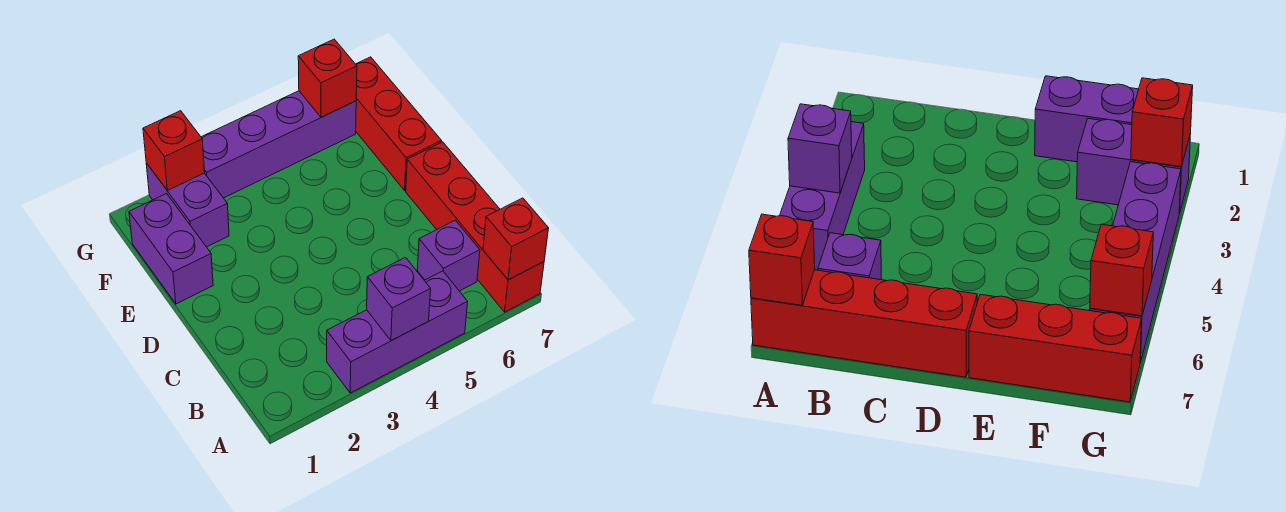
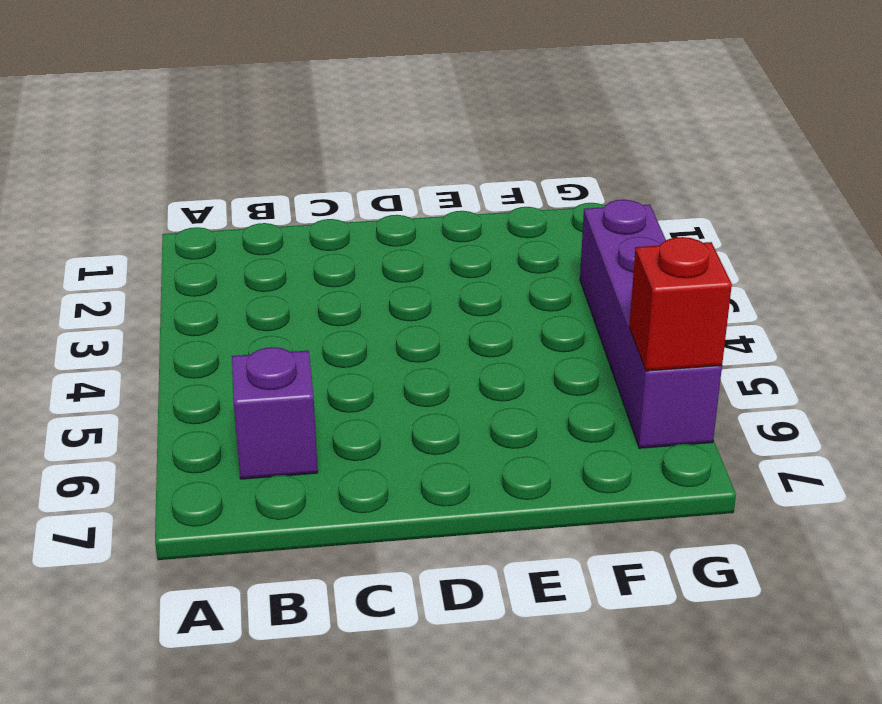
none -> purple 1x3 brick [327,271,468,393]
none -> red 1x4 brick [406,142,544,312]

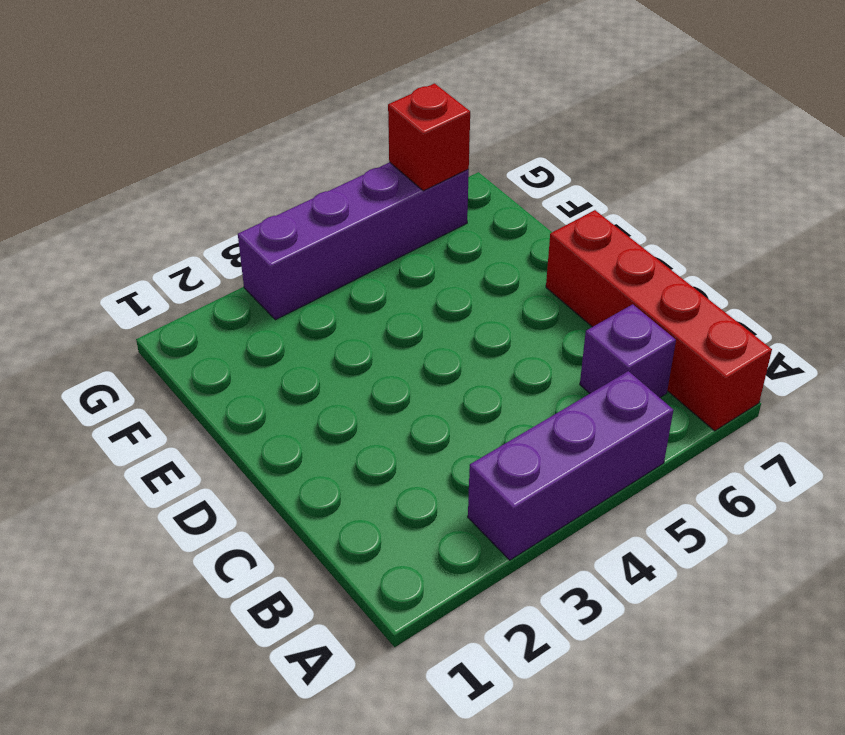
none -> purple 1x2 brick [129,194,213,304]
none -> red 1x3 brick [356,57,441,190]

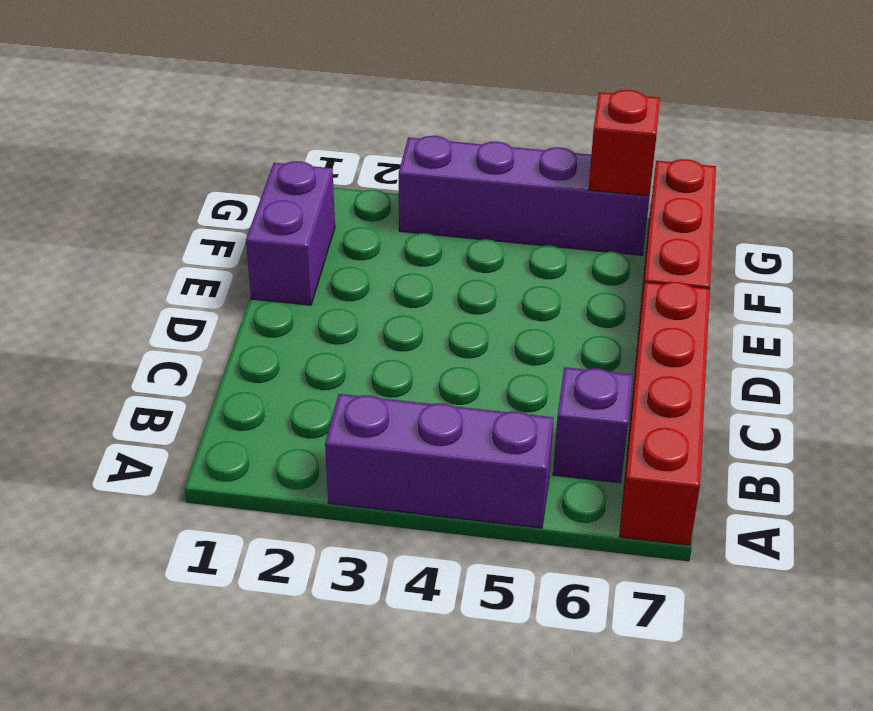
none -> purple 1x2 brick [146,163,229,247]
none -> purple 1x1 brick [367,257,431,341]

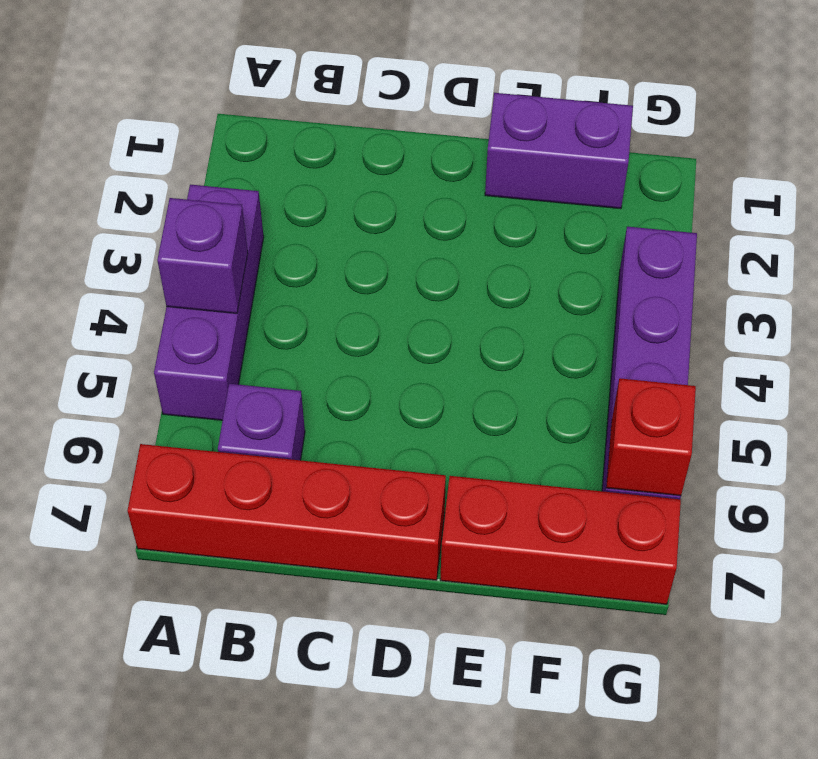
none -> purple 1x2 brick [146,163,229,247]
none -> red 1x1 brick [483,198,549,280]

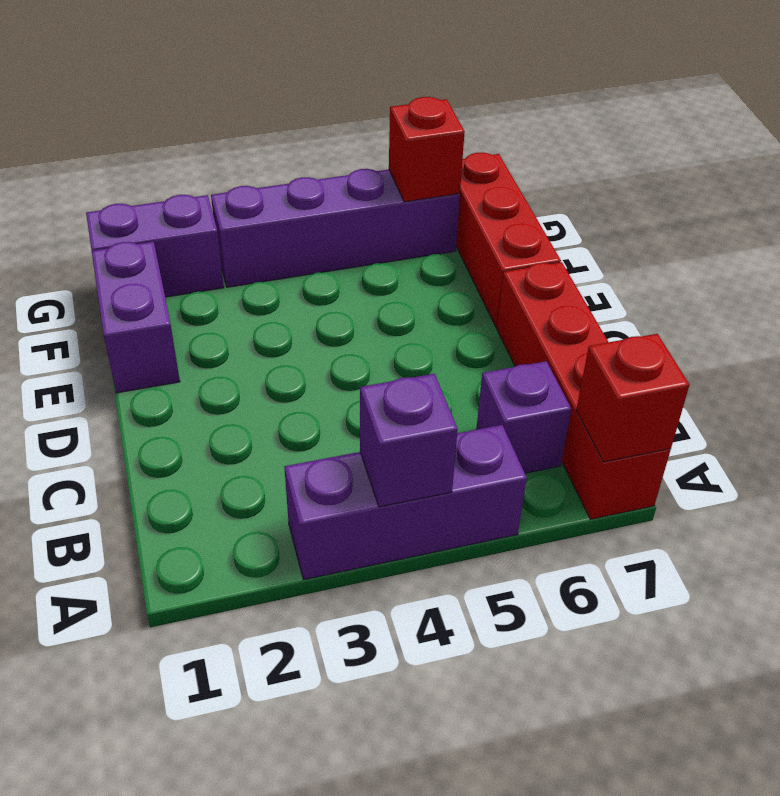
purple 1x2 brick [86,195,224,297] -> purple 1x2 brick turned to [146,163,229,247]
none -> red 1x1 brick [143,111,205,191]

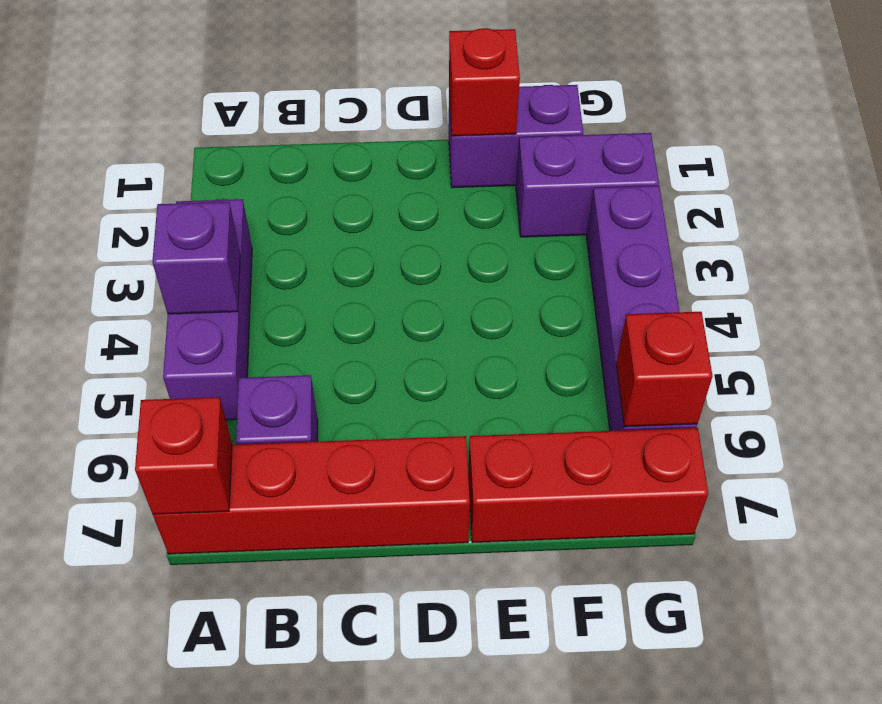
red 1x1 brick [449,28,520,136] -> red 1x1 brick moved to [143,111,205,191]

